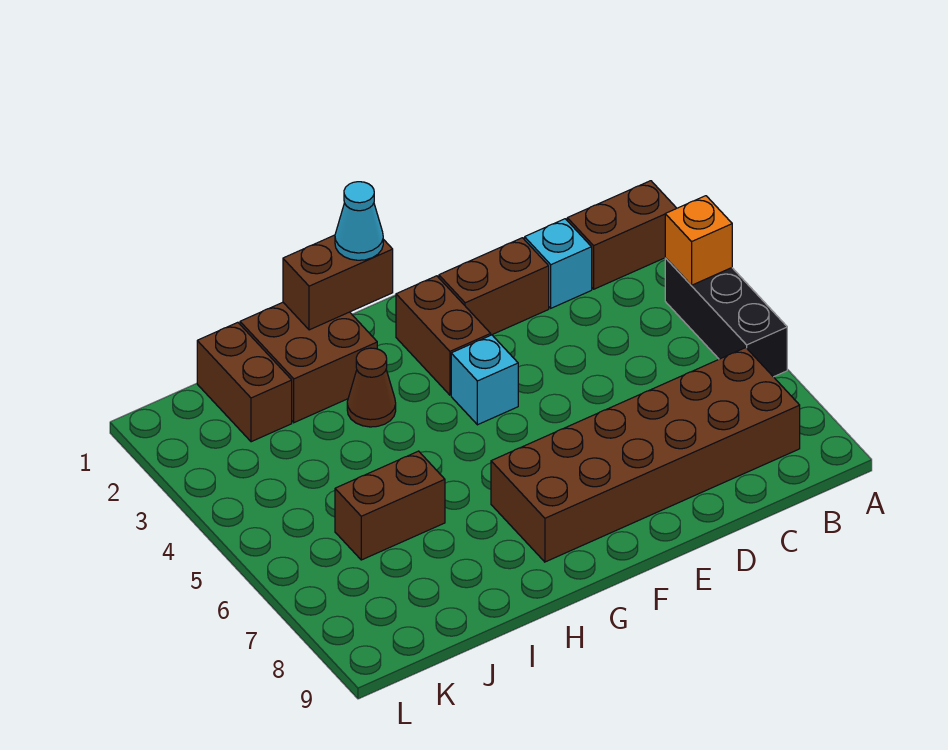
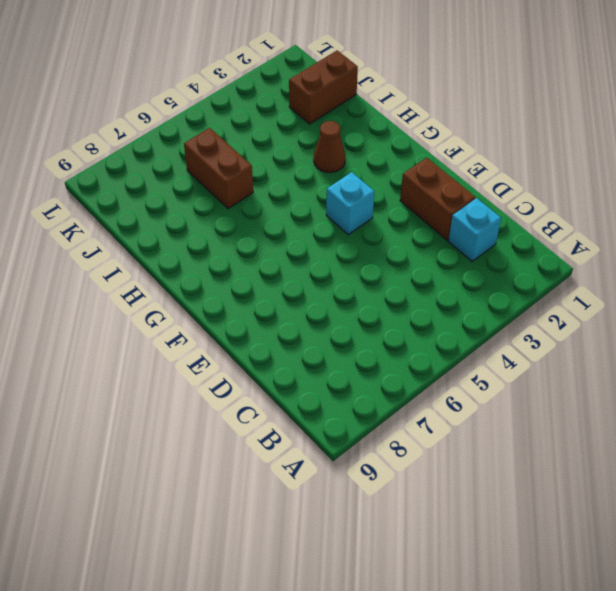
none -> brown 1x2 brick [567,181,677,289]
none -> black 1x3 brick [665,258,787,377]
none -> brown 2x6 brick [491,348,800,562]

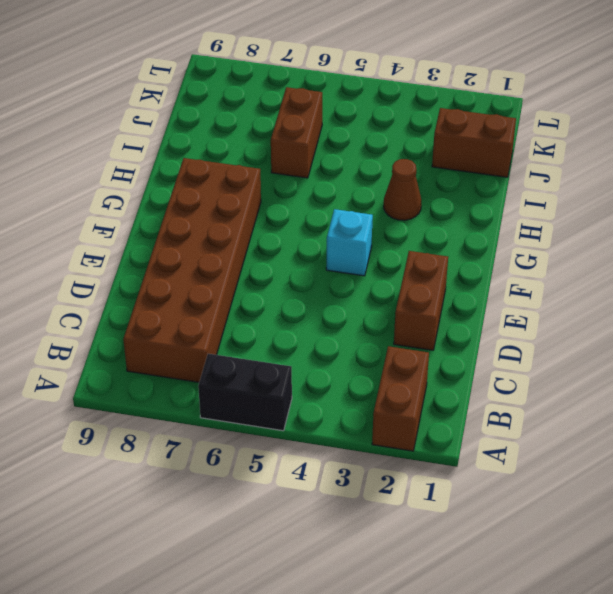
black 1x2 brick [198,354,292,431] -> black 1x3 brick [665,258,787,377]
none -> cyan 1x1 brick [525,219,592,308]
none -> brown 1x2 brick [396,276,491,395]
none -> brown 2x2 brick [240,302,377,423]

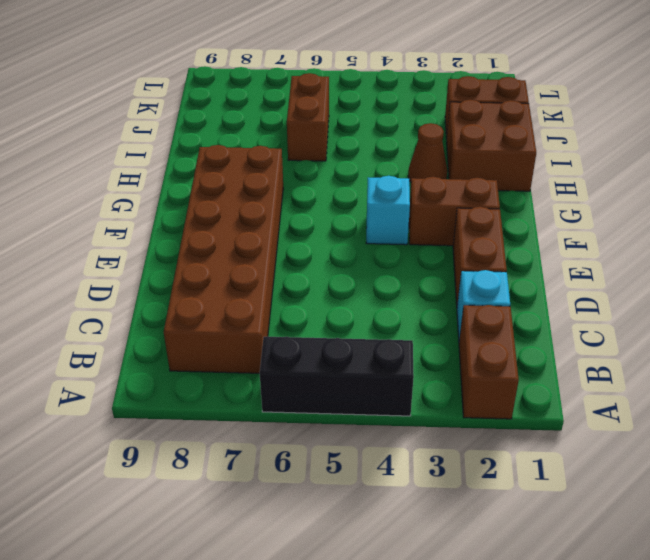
none -> orange 1x1 brick [665,196,732,285]
none -> brown 1x2 brick [283,235,393,330]
none -> cyan 1x1 cone [335,182,383,260]

